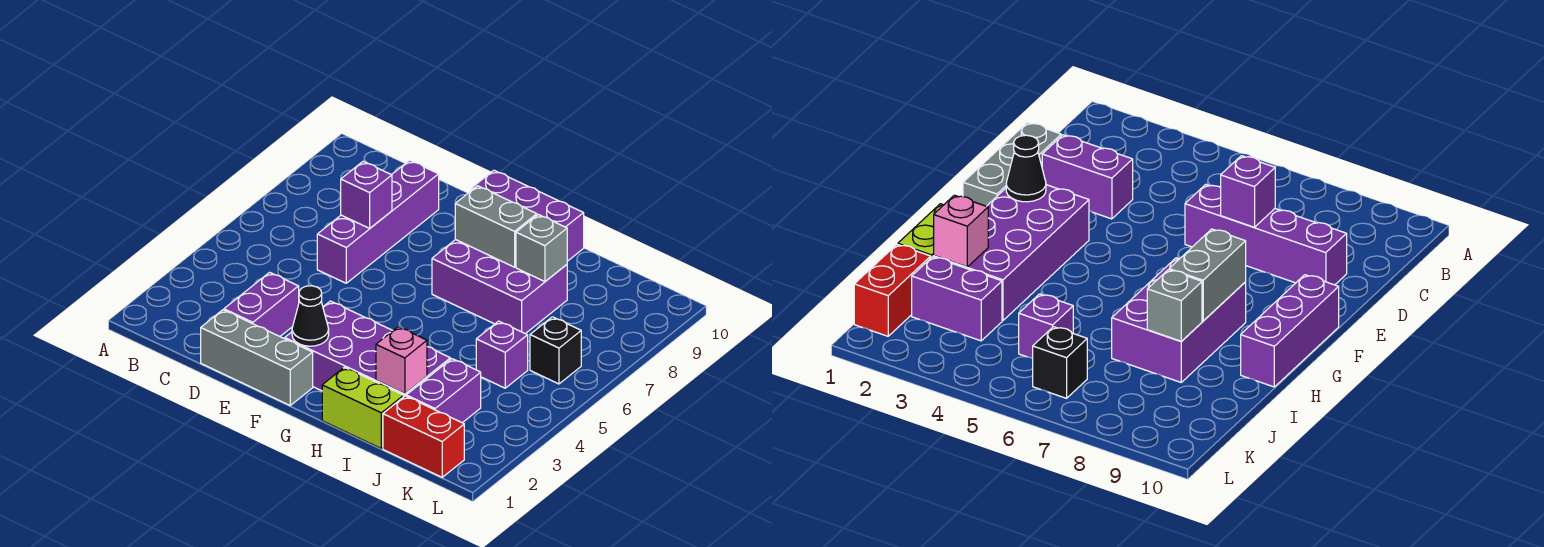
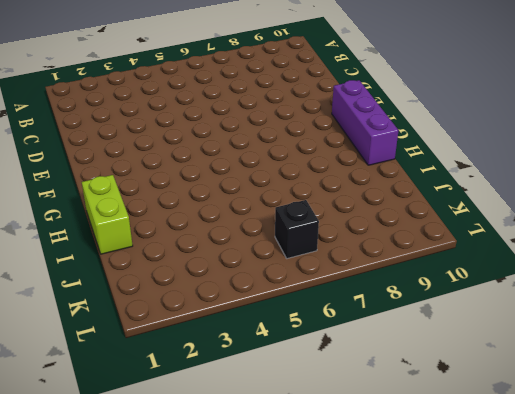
none -> grey 1x3 brick [201,310,313,405]
none -> purple 1x2 brick [224,272,299,336]
none -> purple 1x4 brick [317,160,439,283]

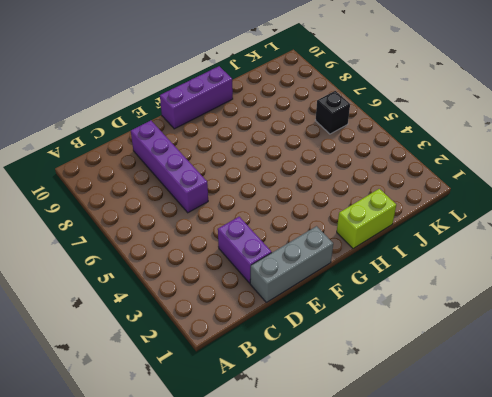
none -> purple 2x4 brick [285,301,450,396]
none -> purple 2x3 brick [432,240,567,334]
none -> red 1x2 brick [383,396,464,477]

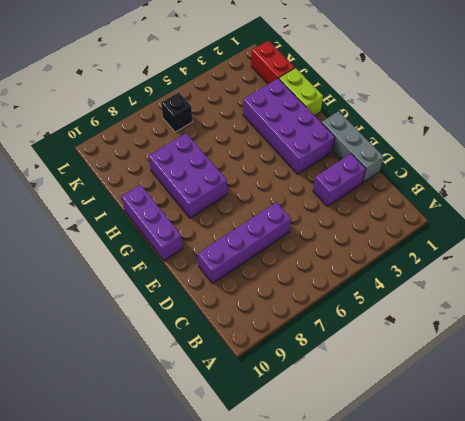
none -> purple 1x2 brick [406,359,481,423]
none -> purple 1x1 brick [476,321,528,388]
none -> purple 1x1 brick [341,161,392,228]

